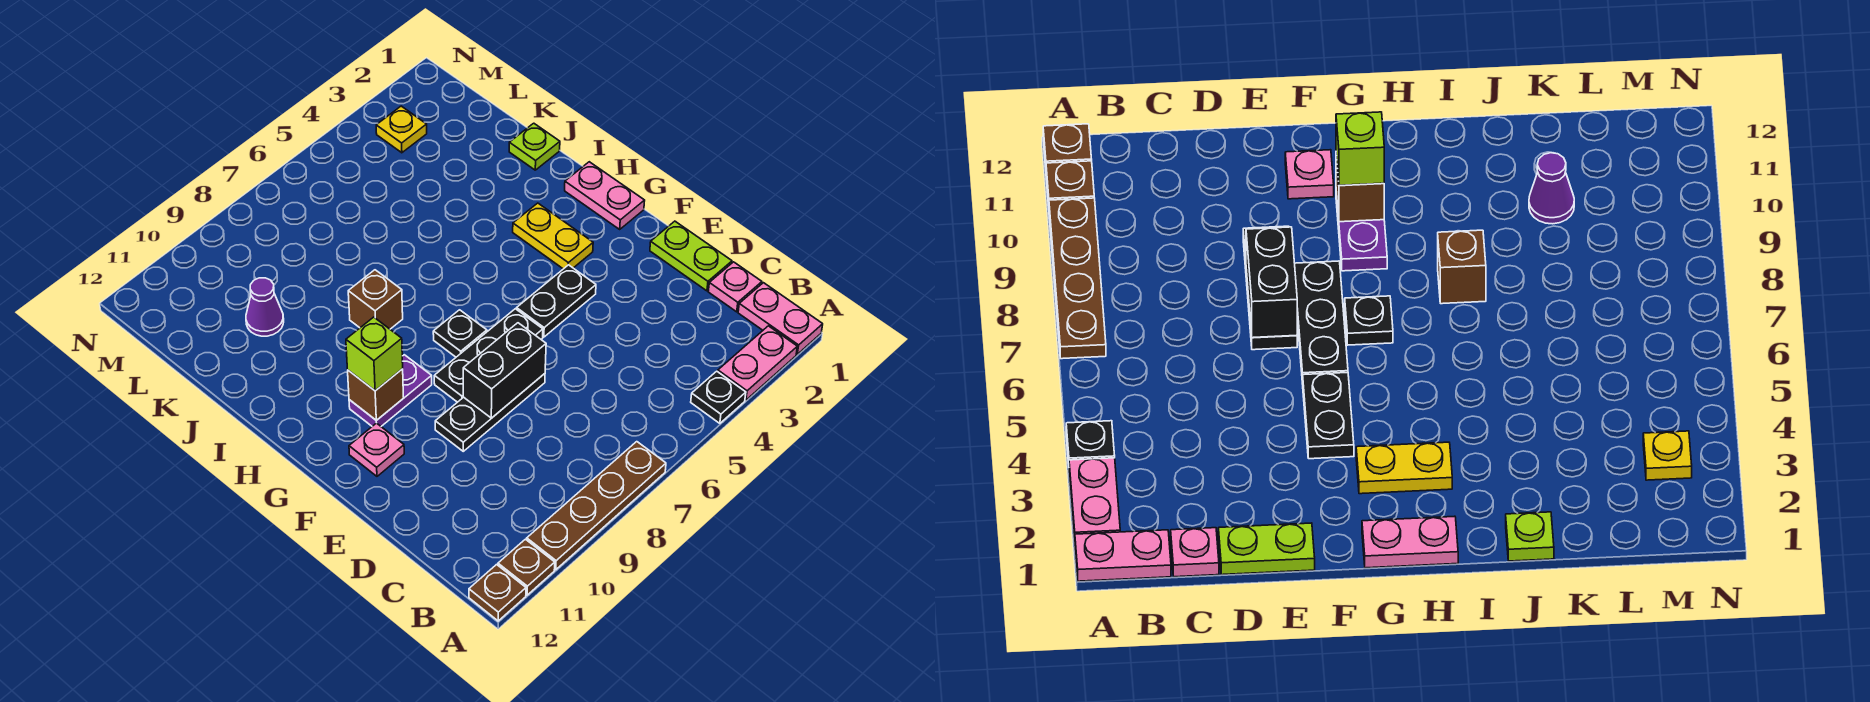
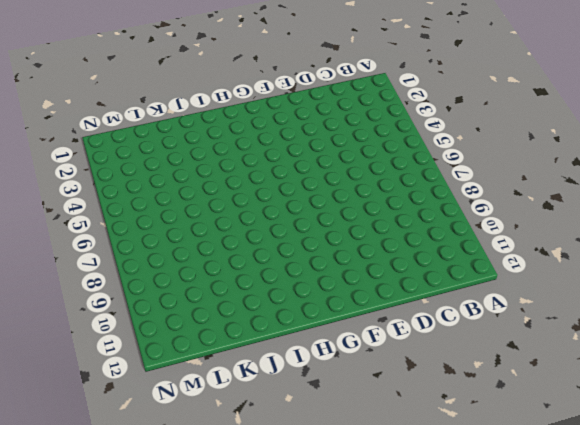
none -> pink 1x2 plate [738,283,823,354]
none -> pink 1x2 plate [718,326,797,400]
none -> black 1x1 plate [691,371,746,423]

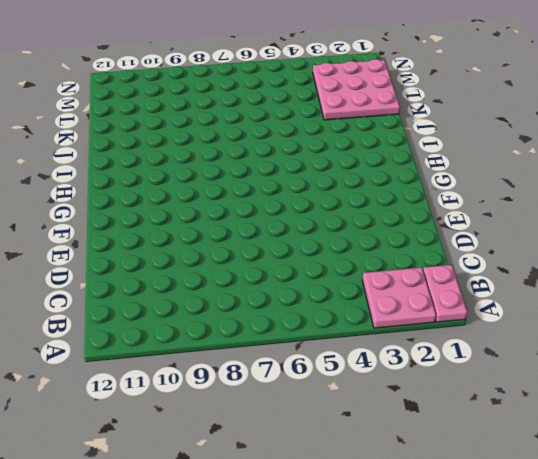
pink 2x2 plate [362,267,436,328] -> pink 1x2 plate [718,326,797,400]
pink 3x3 plate [313,59,400,120] -> yellow 1x1 plate [376,106,427,153]
none -> black 1x1 plate [691,371,746,423]
none -> brown 1x4 plate [527,442,666,570]
none -> brown 1x1 plate [498,539,555,595]

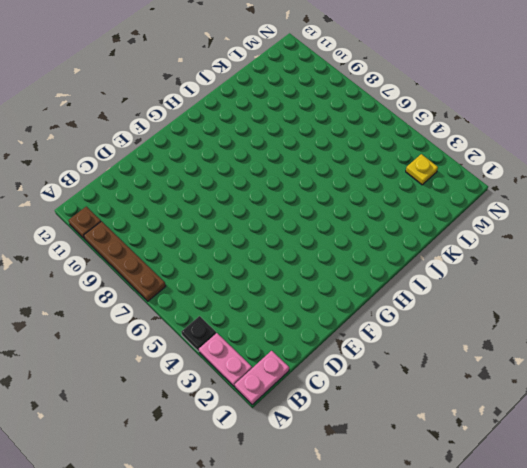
none -> brown 1x1 plate [469,565,526,621]
none -> pink 1x1 plate [708,262,762,312]
none -> lime 1x2 plate [650,221,732,291]

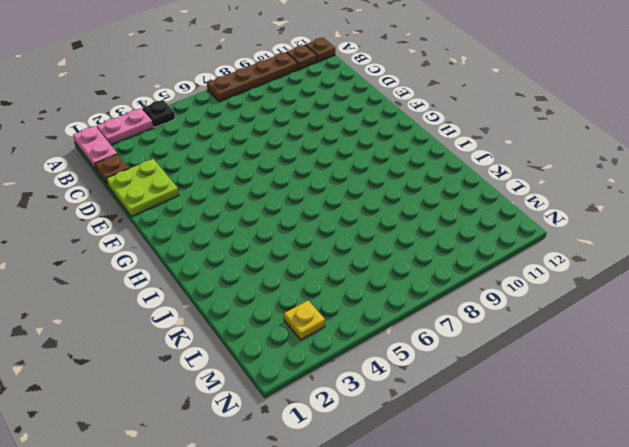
brown 1x1 plate [95,154,129,185] -> pink 1x1 plate [708,262,762,312]
lime 2x2 plate [106,159,179,216] -> lime 1x2 plate [650,221,732,291]
none -> black 1x3 plate [435,374,545,451]
none -> black 1x2 plate [517,265,596,337]
none -> black 1x3 plate [434,309,543,402]

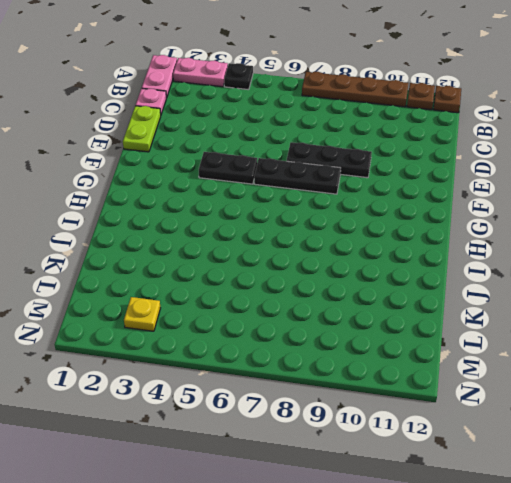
none -> pink 1x1 plate [349,423,404,476]
none -> pink 1x2 plate [565,162,645,229]
none -> yellow 1x2 plate [513,203,593,269]

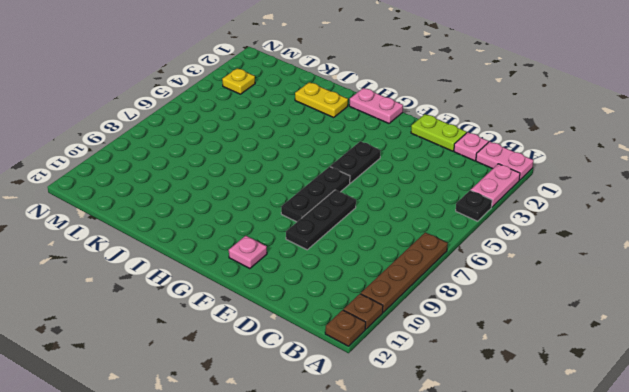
yellow 1x2 plate [295,82,348,117] -> yellow 1x2 plate moved to [513,203,593,269]
none -> black 1x1 plate [433,310,487,357]
none -> purple 1x2 plate [349,355,432,426]
none -> brown 1x1 brick [348,270,403,329]

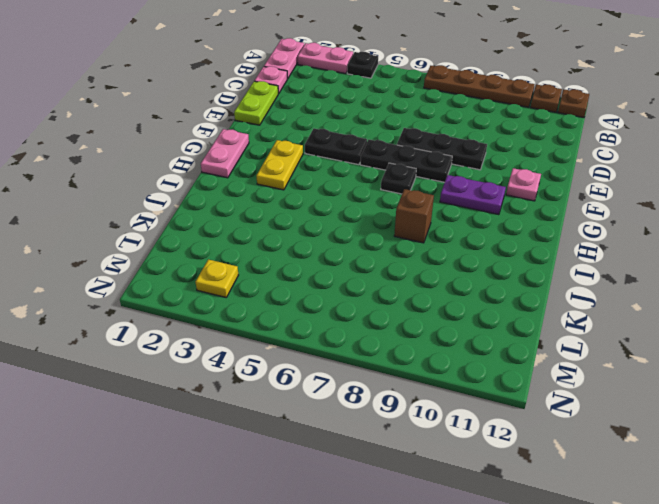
none -> lime 1x1 plate [509,123,560,170]
none -> purple 1x1 cone [246,278,284,336]
none -> black 1x2 brick [463,323,546,418]

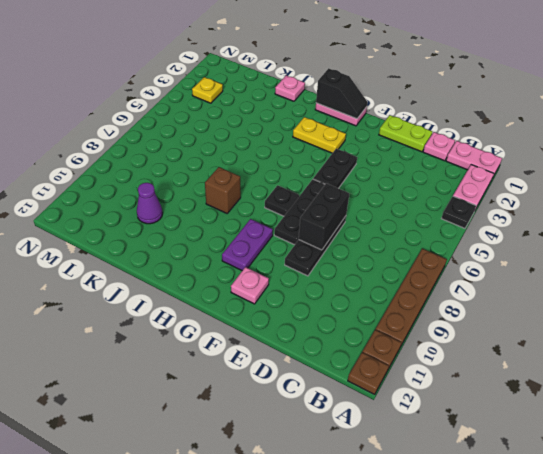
black 1x2 slope [316,68,368,119] -> none
pink 1x1 plate [275,76,305,101] -> lime 1x1 plate [509,123,560,170]
none -> brown 1x1 brick [348,369,404,420]
none -> lime 1x1 brick [346,317,403,391]

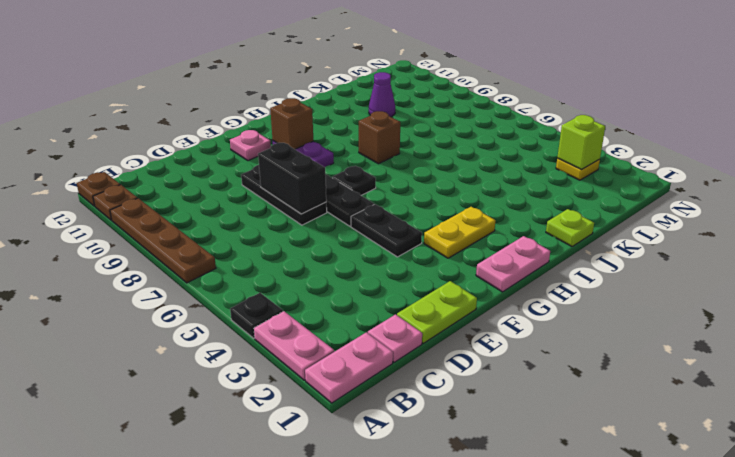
lime 1x1 brick [557,115,605,170] -> lime 1x1 brick moved to [346,317,403,391]

